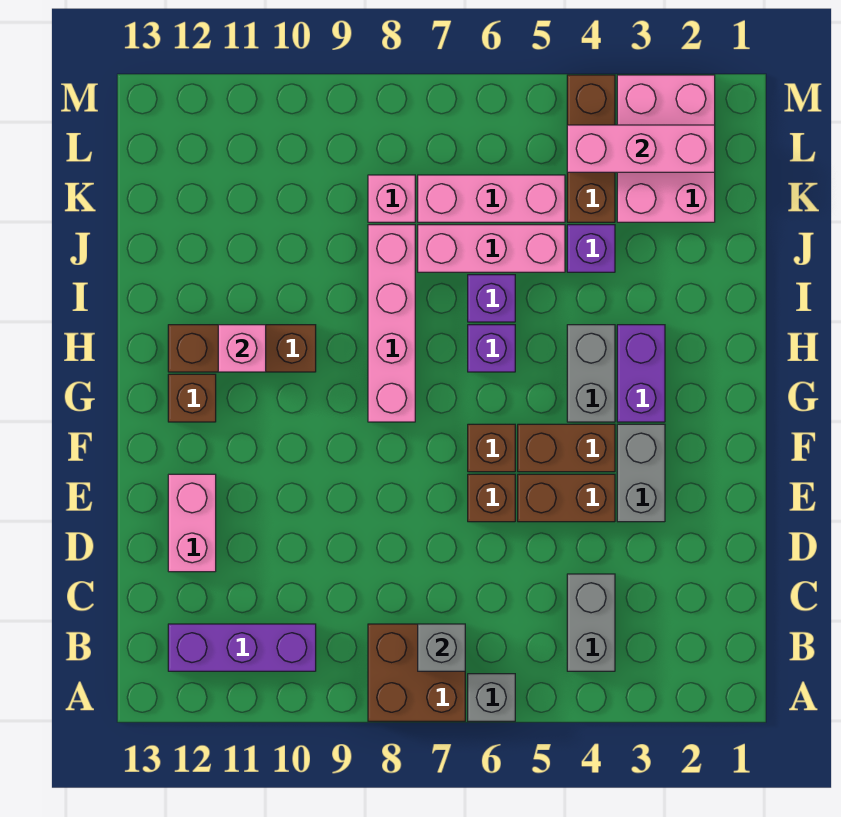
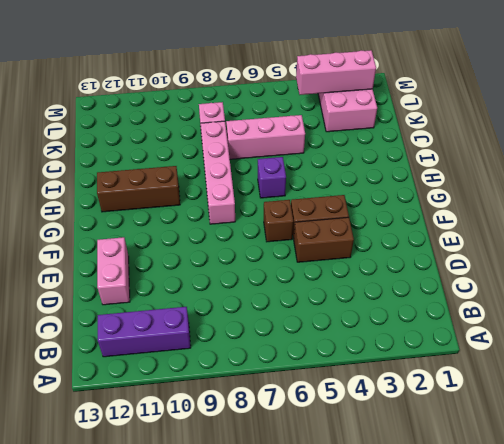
none -> grey 1x1 brick [468,674,515,721]
none -> brown 2x2 brick [368,624,465,721]
none -> grey 1x2 brick [567,574,615,671]

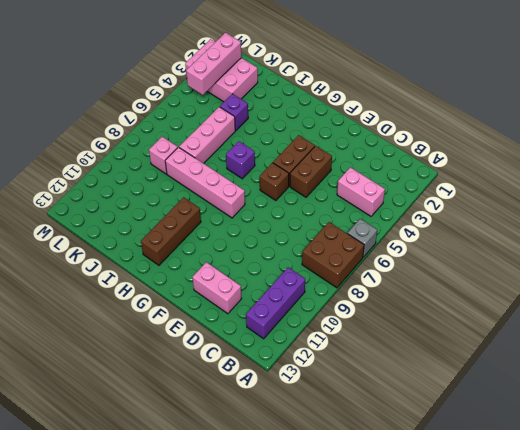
pink 1x2 brick [337,167,385,216] -> grey 1x2 brick [567,574,615,671]
none -> grey 1x2 brick [617,424,665,522]
none -> brown 1x1 brick [468,474,515,522]
none -> purple 1x2 brick [617,325,665,422]

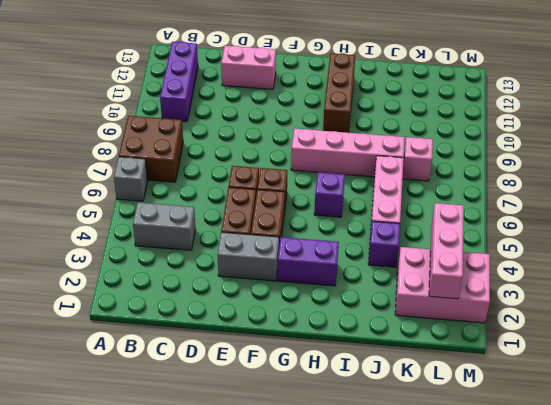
none -> grey 1x2 brick [567,325,615,422]
none -> brown 1x1 brick [168,374,216,422]
none -> purple 1x1 brick [468,275,515,322]

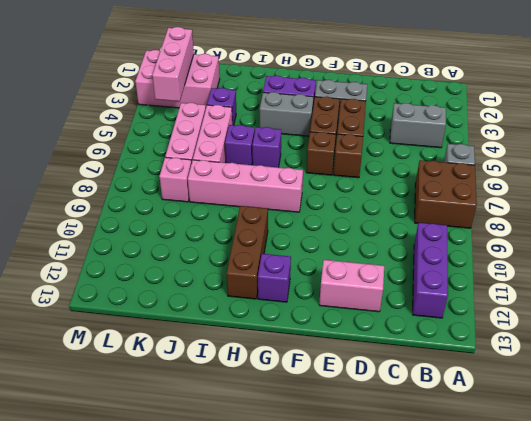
purple 1x1 brick [258,254,291,302] -> brown 1x1 brick [168,374,216,422]
none -> brown 1x3 brick [567,75,615,222]
none -> grey 1x1 brick [418,624,465,671]
none -> pink 1x1 brick [218,325,266,372]

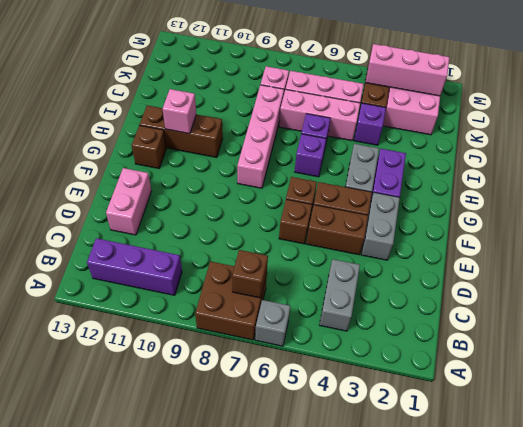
brown 1x1 brick [232,250,268,298] -> grey 1x1 brick [418,624,465,671]

